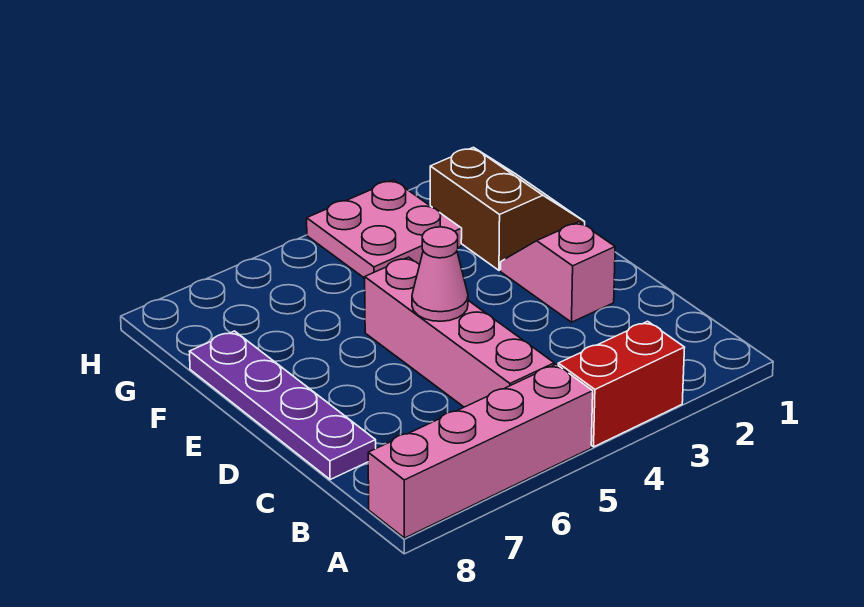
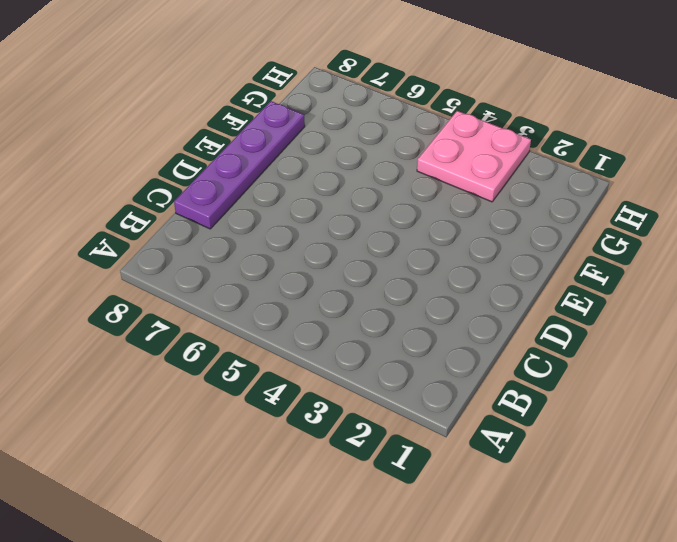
none -> red 1x2 brick [558,321,685,447]
none -> pink 1x4 brick [368,364,593,538]

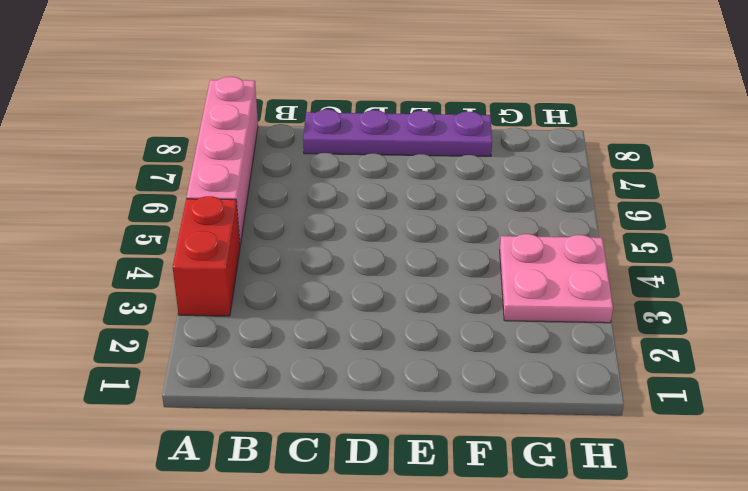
none -> pink 1x4 brick [365,257,554,407]
none -> pink 1x2 slope [501,222,615,322]

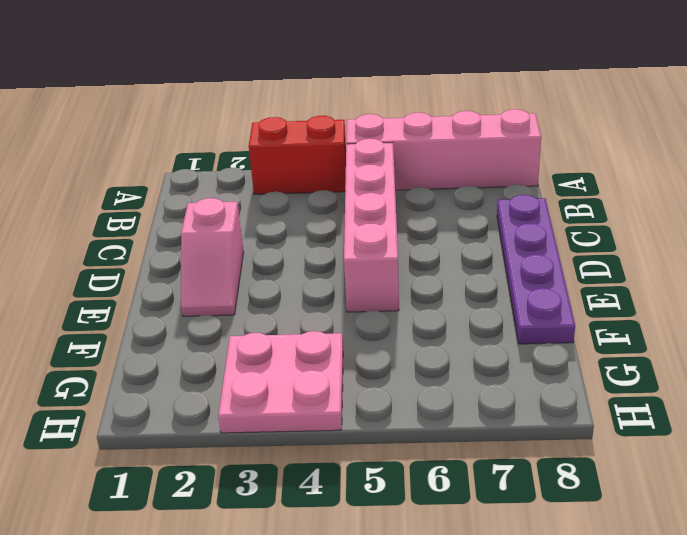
none -> brown 2x2 slope [430,147,585,270]
none -> pink 1x1 cone [412,227,468,321]

